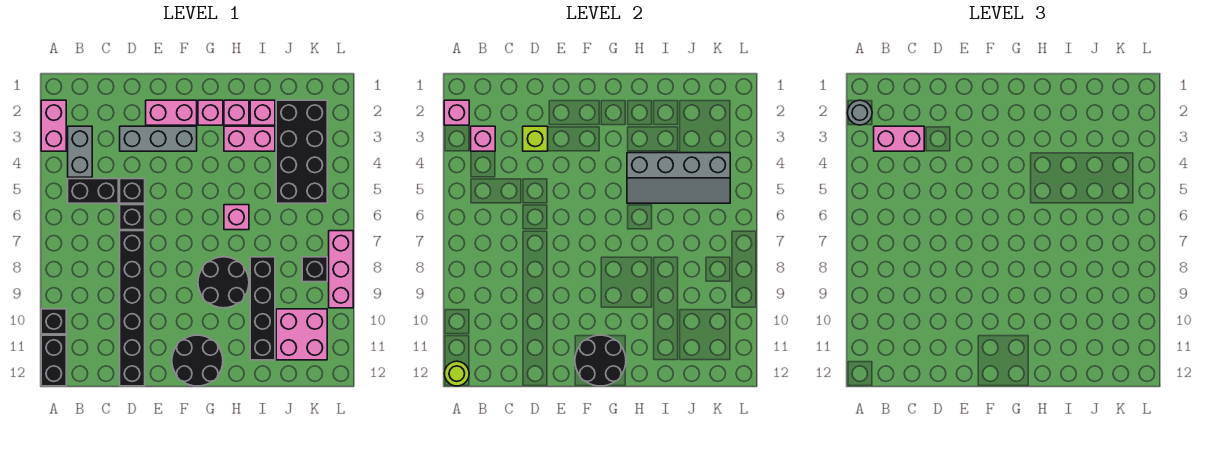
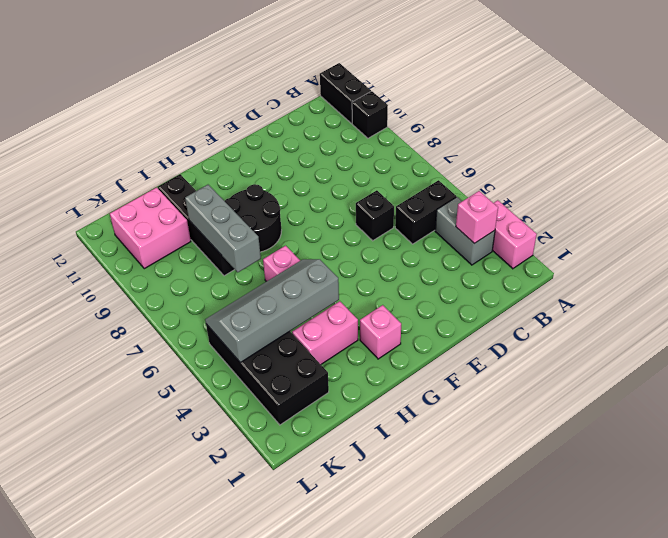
grey 1x3 brick [185,185,261,272] -> grey 1x3 brick turned to [120,126,197,151]
none -> black 1x1 brick [120,179,145,203]
none -> black 1x6 brick [120,231,145,386]
none -> pink 1x2 brick [146,100,197,125]
none -> black 2x2 round brick [172,335,223,386]

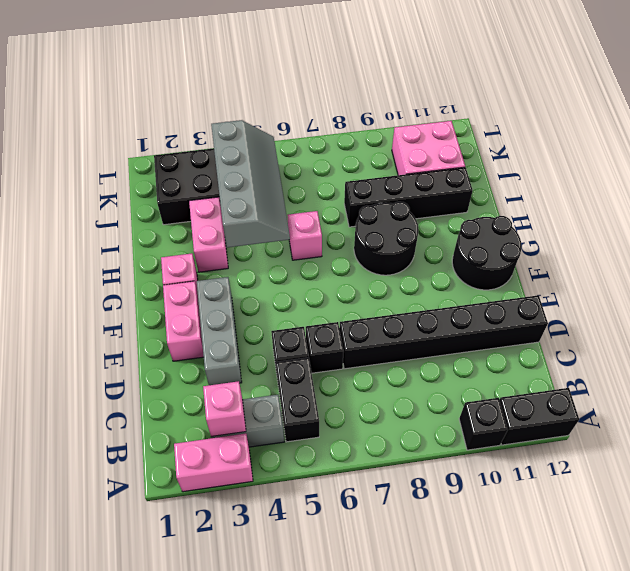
none -> pink 1x1 brick [224,100,249,125]
none -> pink 1x1 brick [250,100,275,125]
none -> black 1x1 brick [302,257,327,282]
none -> pink 1x3 brick [329,231,353,308]

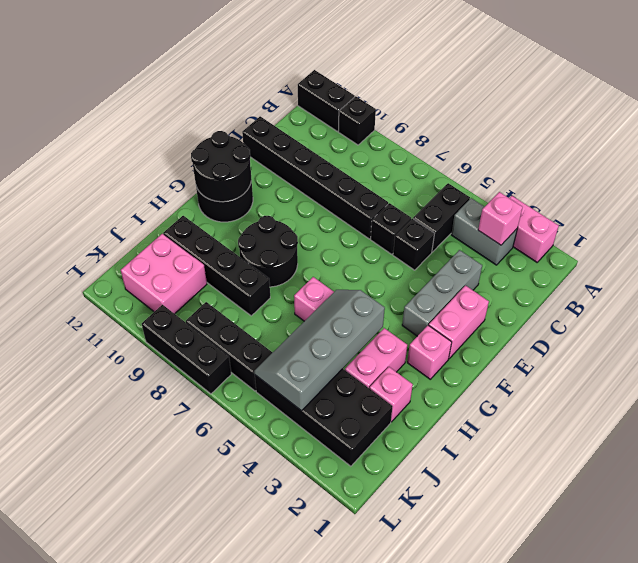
black 1x3 brick [186,302,273,391] -> black 1x1 brick [302,257,327,282]
black 1x3 brick [142,304,231,394] -> pink 1x3 brick [329,231,353,308]
none -> pink 1x1 brick [224,100,249,125]
none -> pink 1x1 brick [444,100,469,125]
none -> lime 1x1 round brick [444,361,469,386]
none -> lime 1x1 brick [523,126,548,151]

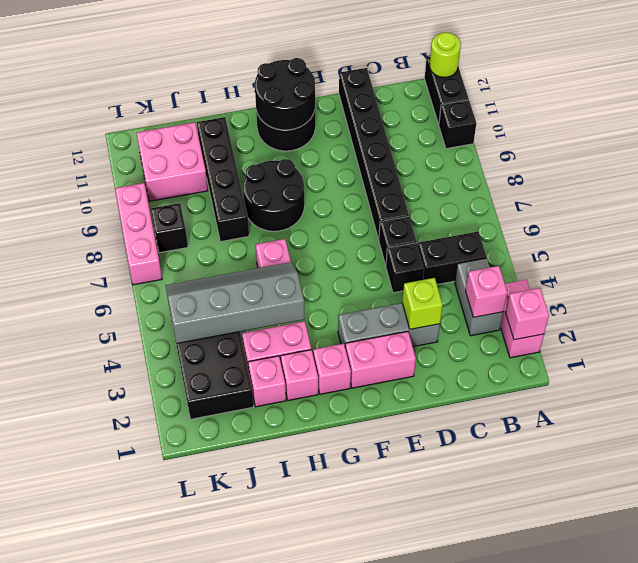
none -> grey 1x1 round brick [847,100,872,125]
none -> pink 1x2 brick [874,126,924,151]

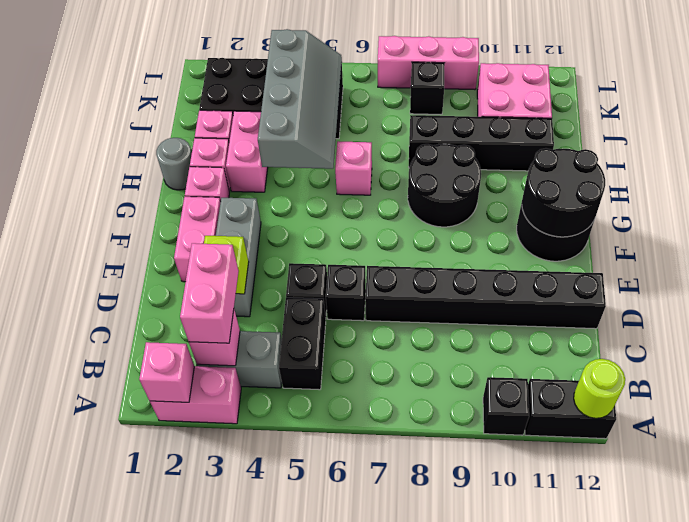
grey 1x1 round brick [156,138,192,190] -> grey 1x1 round brick moved to [847,100,872,125]

